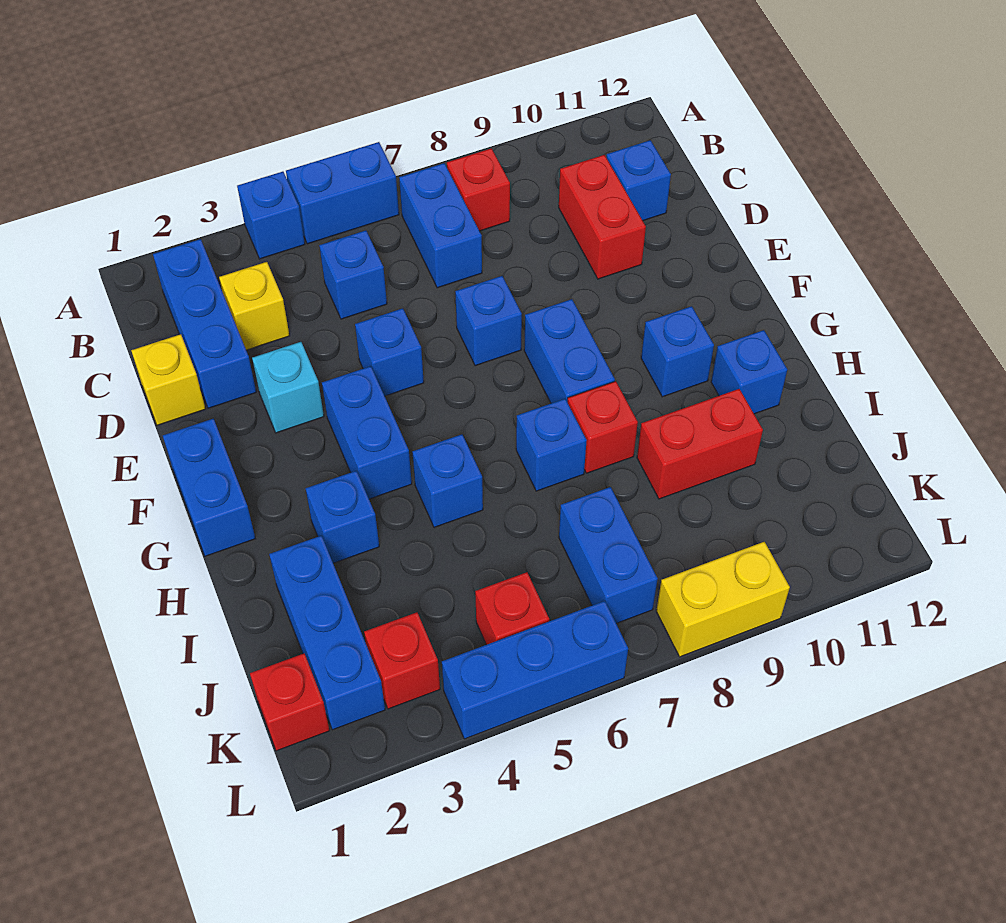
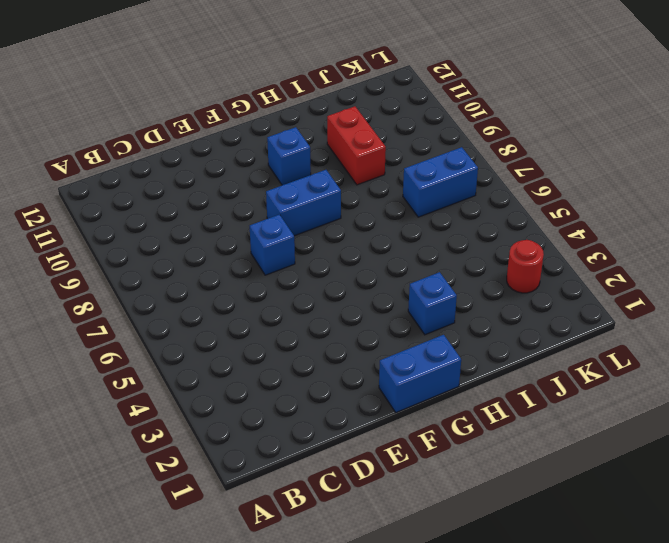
red 1x1 round brick [507,240,544,293] -> red 1x1 brick [364,612,440,709]
none -> blue 1x1 brick [237,172,305,259]
none -> blue 1x2 brick [286,142,399,244]
none -> blue 1x3 brick [153,239,256,408]
none -> blue 1x2 brick [399,163,482,288]

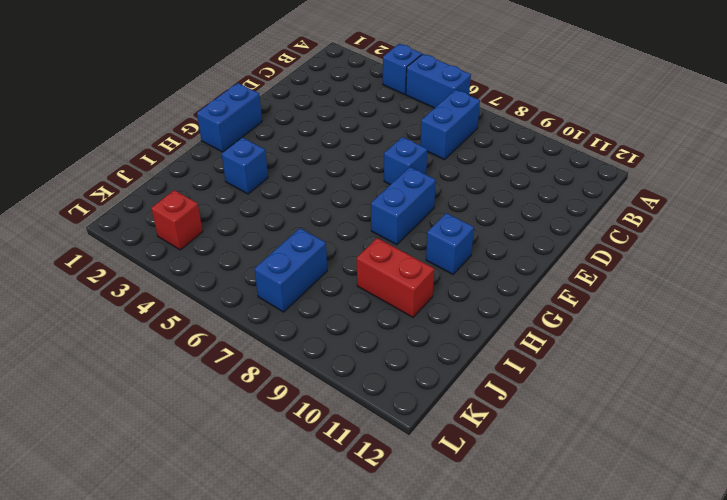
none -> blue 1x3 brick [153,239,256,408]
none -> red 1x1 brick [447,148,510,231]
none -> yellow 1x1 brick [219,262,290,350]
none -> blue 1x1 brick [319,230,387,319]

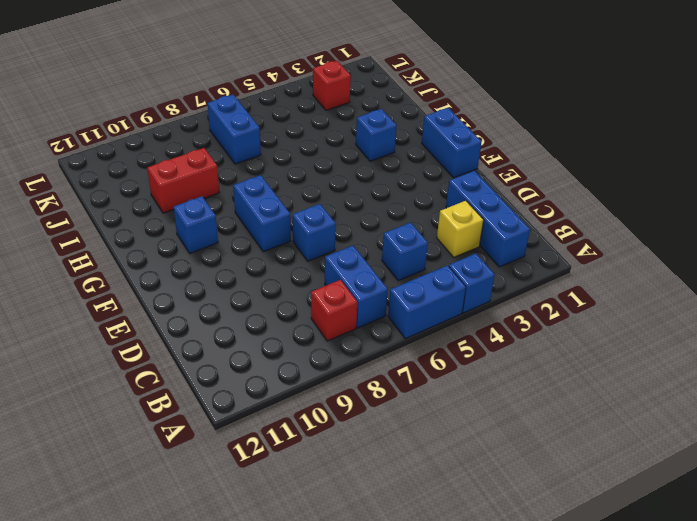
none -> red 1x2 brick [559,155,646,279]
none -> blue 1x1 brick [606,140,671,221]
none -> yellow 1x1 brick [131,334,205,425]
none -> cyan 1x1 brick [252,342,324,433]

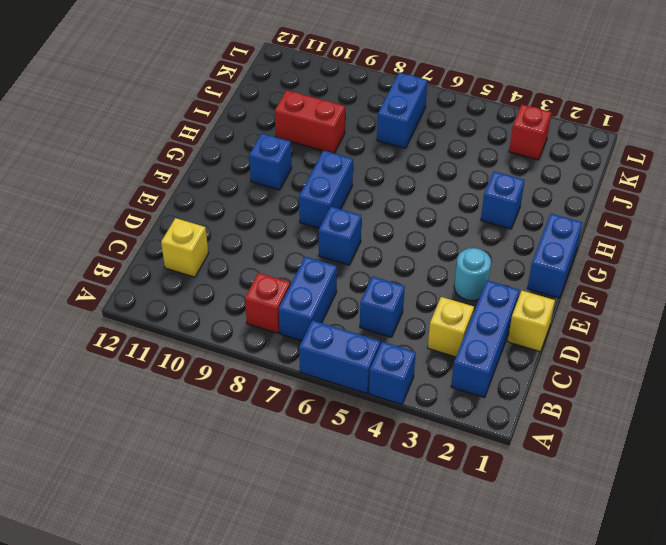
yellow 1x1 brick [161,218,209,277] -> blue 1x1 brick [606,140,671,221]
cyan 1x1 round brick [454,248,491,301] -> cyan 1x1 brick [252,342,324,433]
none -> red 1x2 brick [559,155,646,279]
none -> blue 1x1 brick [355,308,424,396]
none -> blue 1x2 brick [322,366,412,499]
none -> blue 1x1 brick [412,434,483,527]

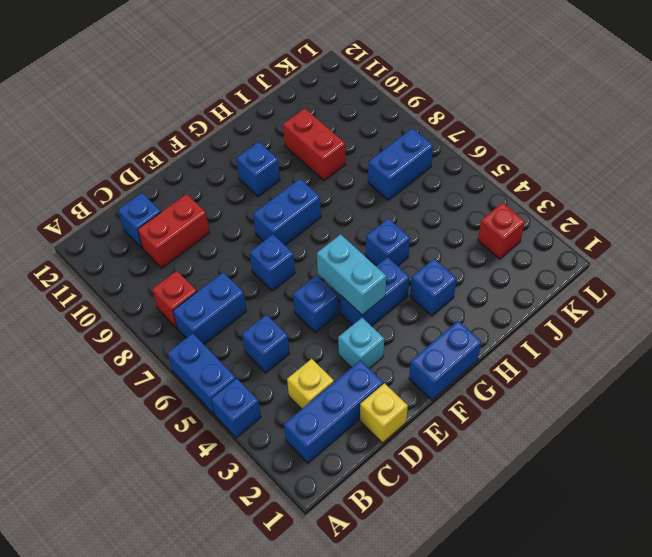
cyan 1x2 brick [317,234,386,315] -> none
none -> blue 1x1 brick [516,399,587,491]
none -> red 1x1 brick [568,381,638,473]
none -> blue 1x1 brick [711,330,787,414]
none -> blue 1x3 brick [269,536,385,730]

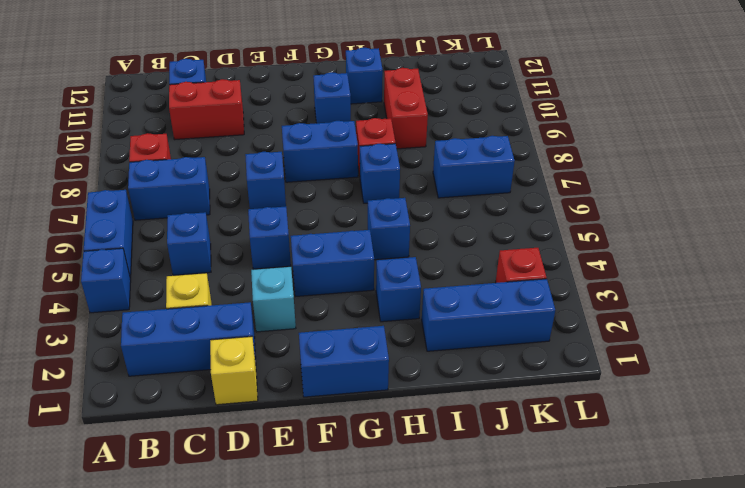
none -> red 1x1 brick [250,654,330,751]
none -> red 1x1 brick [475,572,549,645]
none -> blue 1x3 brick [442,601,628,739]
none -> yellow 1x2 brick [656,542,790,657]

